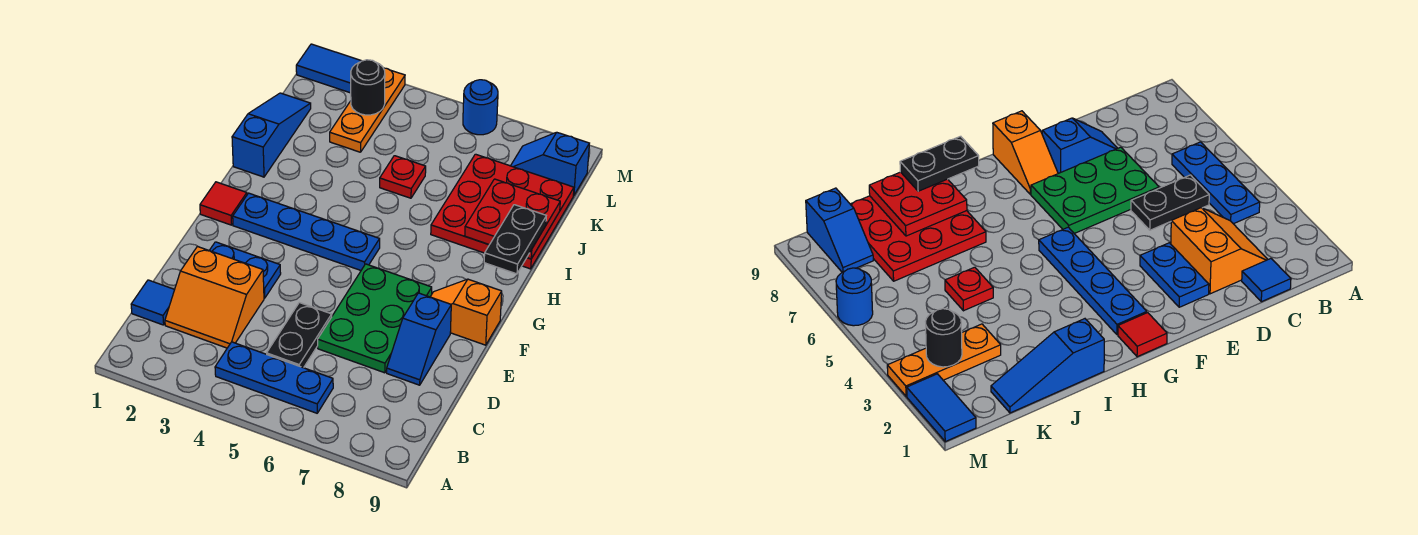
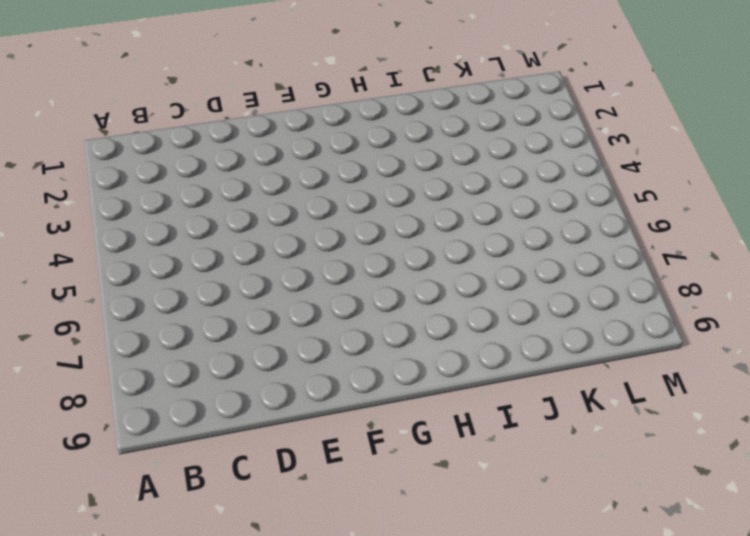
none -> blue 1x3 plate [215,342,333,413]
none -> blue 1x1 tile [131,280,175,325]
none -> orange 2x2 slope [165,246,264,348]

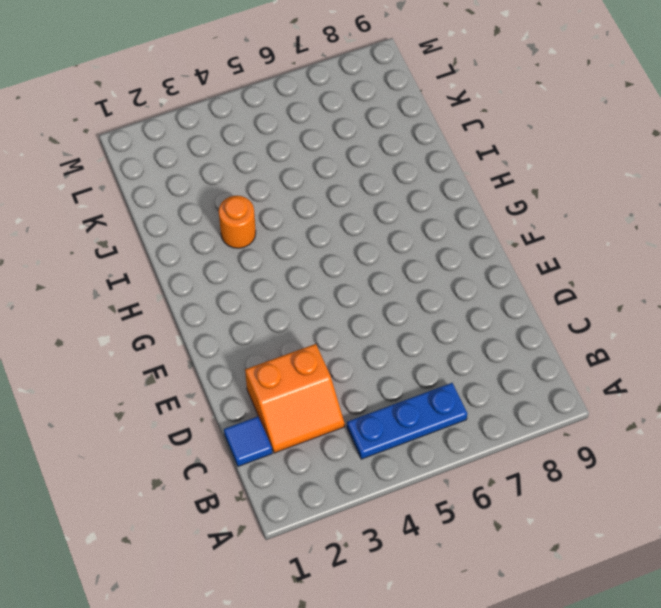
orange 1x1 round brick [219,196,256,248] -> none
none -> black 1x2 plate [267,303,332,368]
none -> green 2x3 plate [318,264,432,373]
none -> blue 1x2 slope [387,293,451,385]

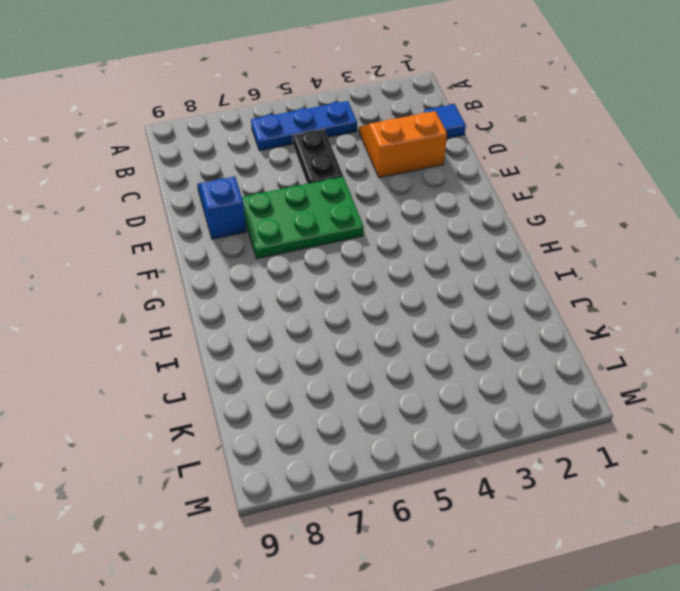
green 2x3 plate [242,177,364,259] -> green 2x3 plate turned to [318,264,432,373]
none -> blue 1x2 plate [209,242,281,298]
none -> orange 1x2 slope [430,279,502,345]
none -> red 1x1 tile [200,182,247,225]

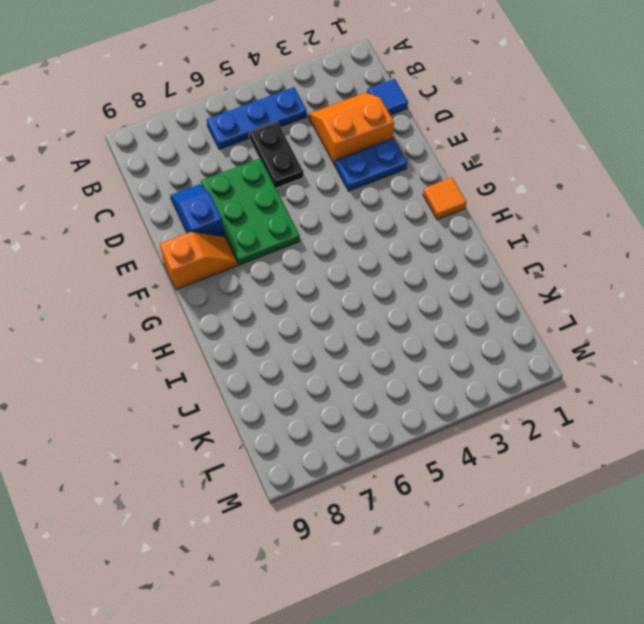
orange 1x1 tile [423,178,467,220] -> red 1x1 tile [200,182,247,225]
none -> blue 1x4 plate [233,193,380,270]
none -> blue 1x3 slope [232,93,311,177]
none -> red 3x3 plate [431,154,574,269]

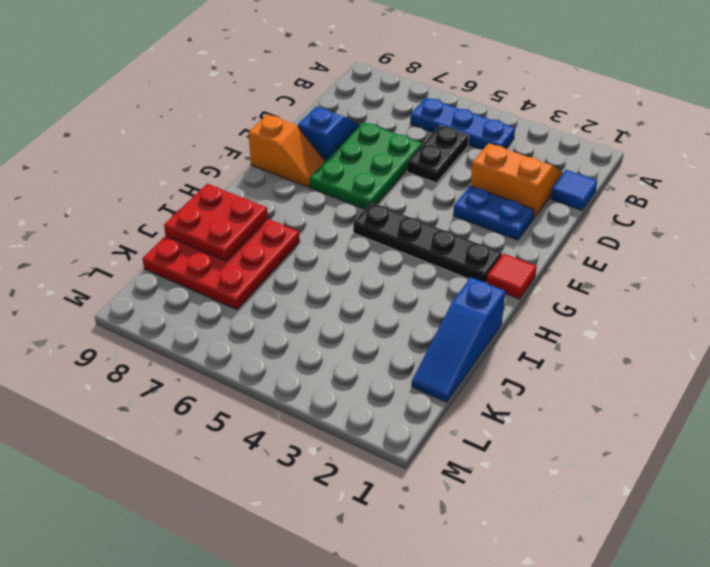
black 1x4 plate [353,202,502,283] -> blue 1x4 plate [233,193,380,270]
none -> red 1x1 plate [380,156,426,198]
none -> orange 1x3 plate [330,68,405,152]
none -> blue 1x2 slope [511,132,589,196]

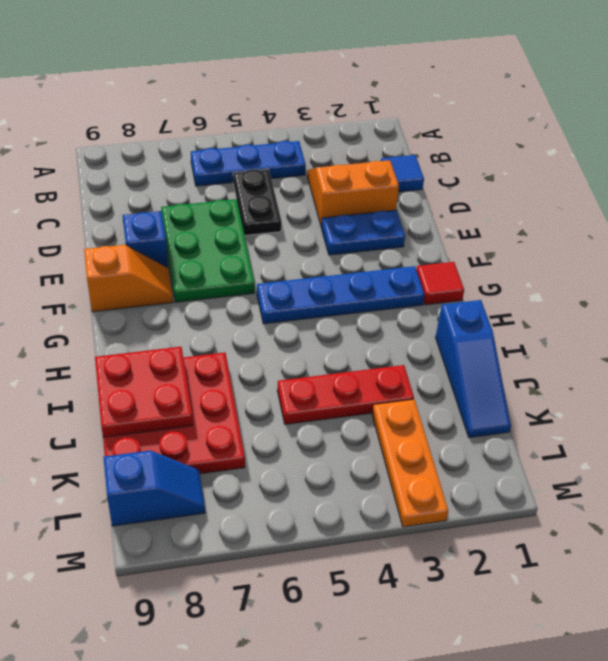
red 1x3 plate [277,365,414,424] -> red 1x1 plate [380,156,426,198]
none -> blue 1x2 tile [296,44,361,93]
none -> blue 1x1 round brick [463,80,498,135]
none -> black 1x1 round brick [351,60,385,115]

